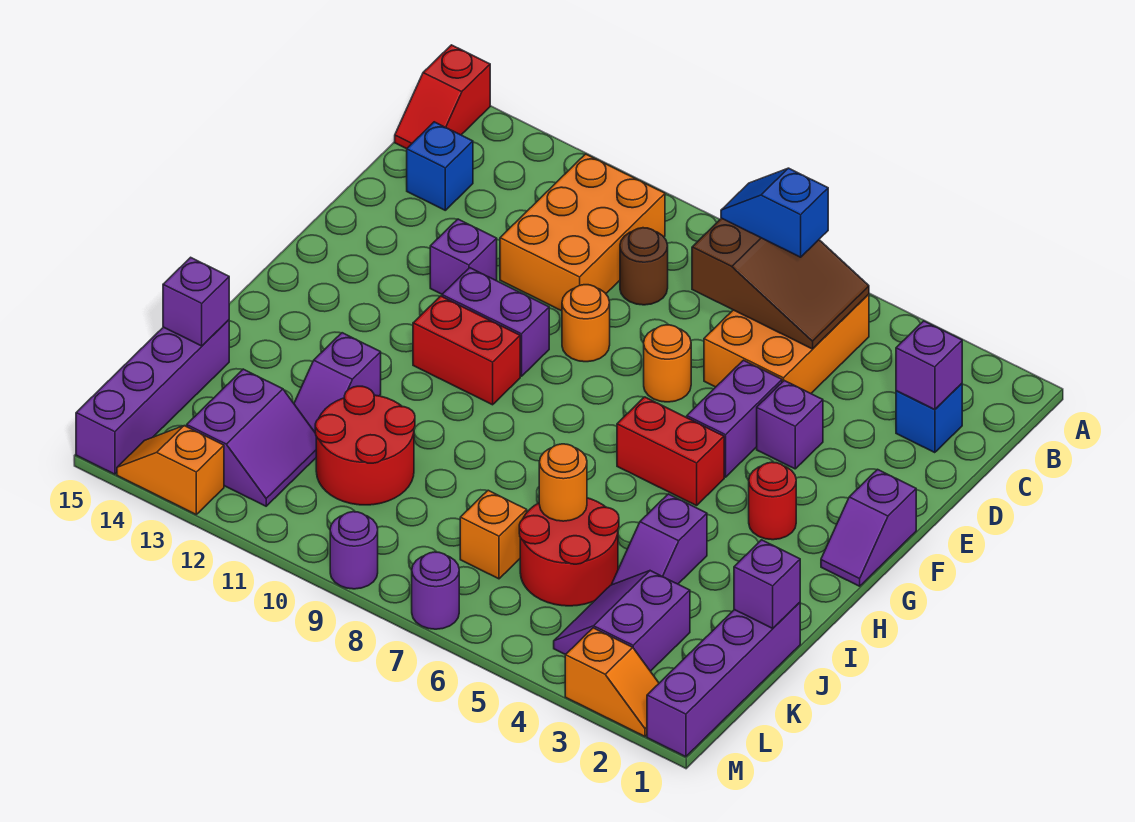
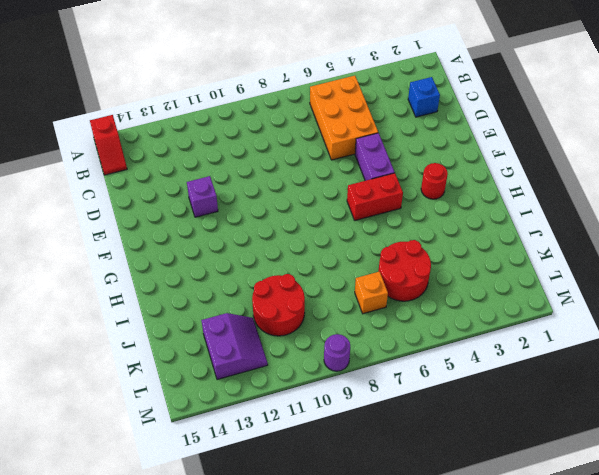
none -> orange 2x3 brick [500,154,665,311]
none -> brown 1x1 round brick [620,228,668,305]
none -> blue 1x1 brick [407,122,473,210]
none -> purple 1x1 brick [757,381,823,469]

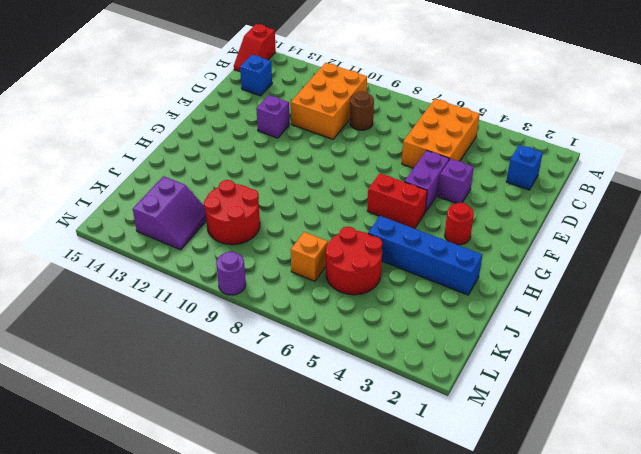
blue 1x4 brick [368,216,482,295] -> purple 1x2 slope [612,494,707,585]
none -> orange 1x1 round brick [644,325,691,402]
none -> orange 1x1 round brick [562,285,610,362]
none -> purple 1x2 slope [821,469,916,586]
none -> purple 1x2 brick [442,268,549,376]

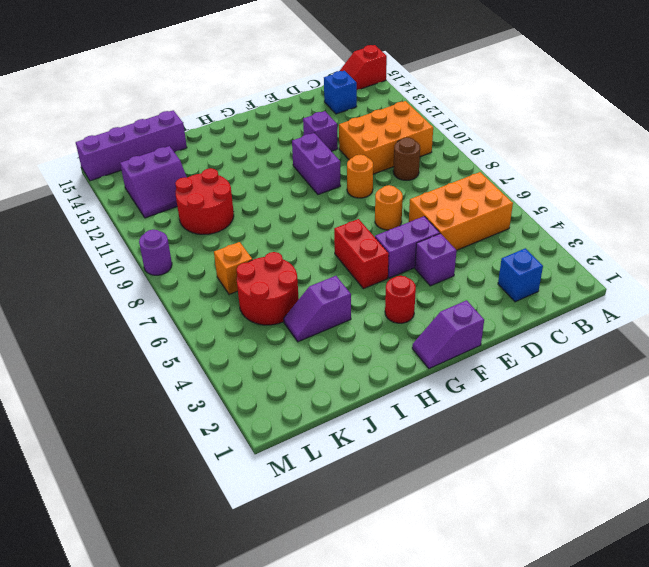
none -> red 1x2 brick [413,296,520,405]
none -> purple 1x2 slope [294,333,381,432]
none -> purple 1x4 brick [647,603,800,757]
none -> purple 2x2 slope [554,571,690,671]

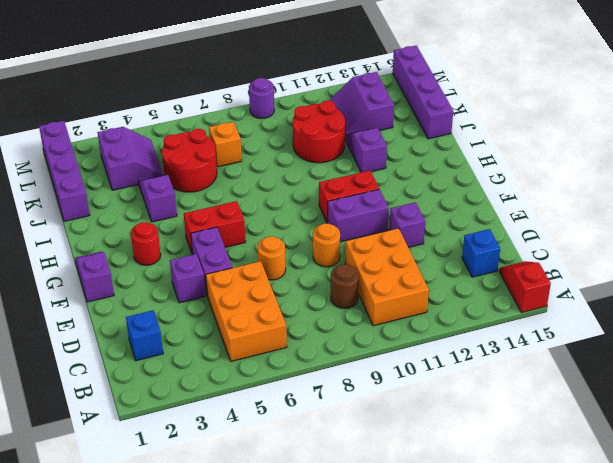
none -> orange 1x2 slope [565,628,659,736]
none -> purple 1x1 round brick [412,552,459,629]
none -> orange 1x2 slope [117,426,224,514]
none -> brown 2x3 slope [692,218,869,349]

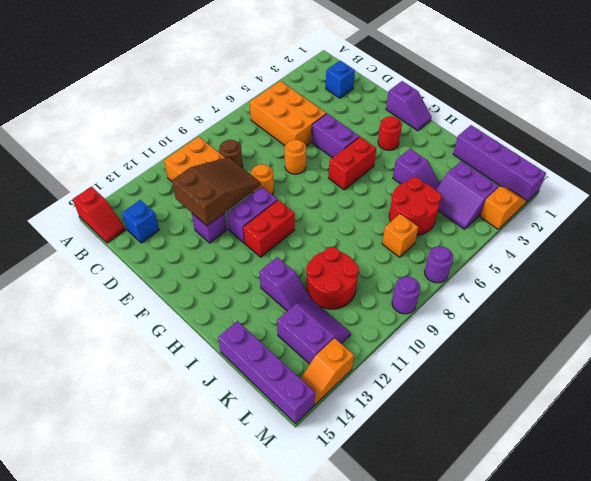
brown 2x3 slope [172,157,261,226] -> brown 2x3 slope moved to [692,218,869,349]
none -> purple 1x1 brick [757,381,823,469]
none -> purple 1x1 brick [896,321,962,410]
none -> purple 1x1 brick [734,540,800,628]
none -> orange 1x1 round brick [539,444,587,521]

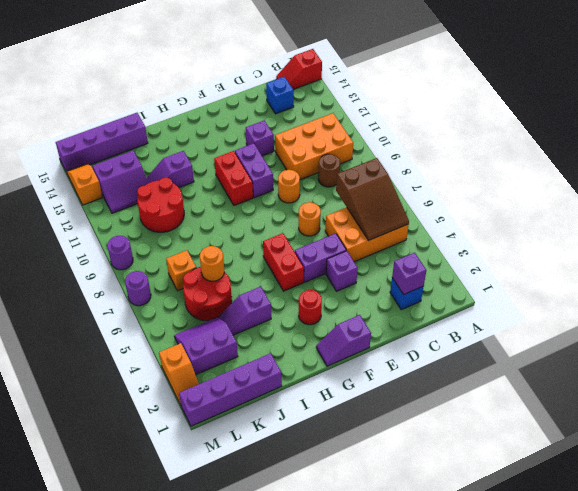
none -> purple 1x1 brick [734,540,800,628]
none -> purple 1x1 brick [163,257,229,346]
none -> blue 1x2 slope [721,168,828,257]

